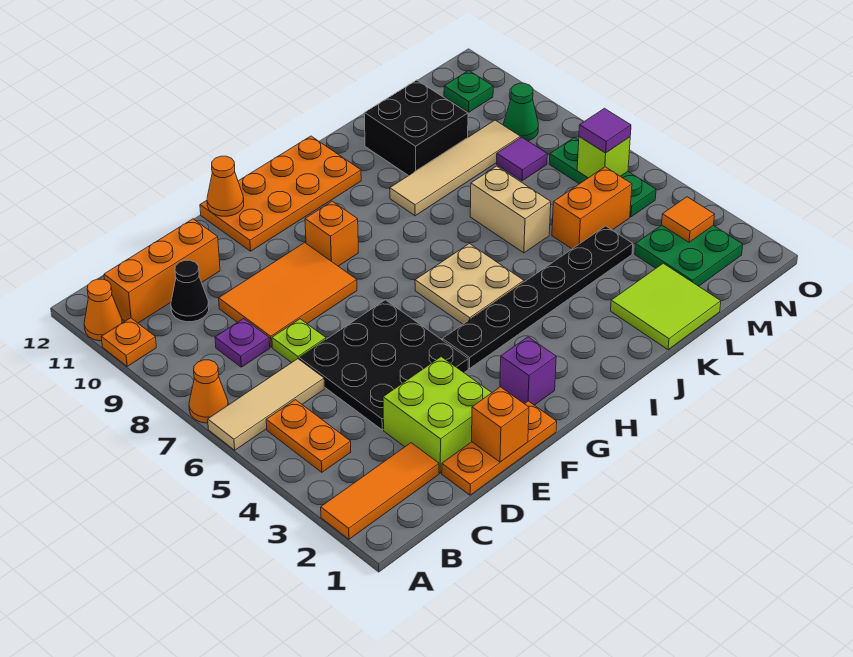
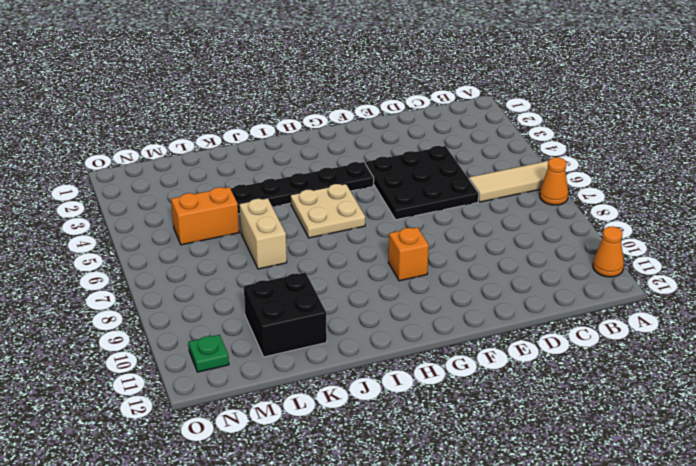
none -> orange 1x3 tile [321,443,439,539]
none -> orange 1x1 plate [101,318,156,366]
none -> orange 1x2 plate [266,400,351,472]
none -> orange 1x3 brick [104,219,220,323]

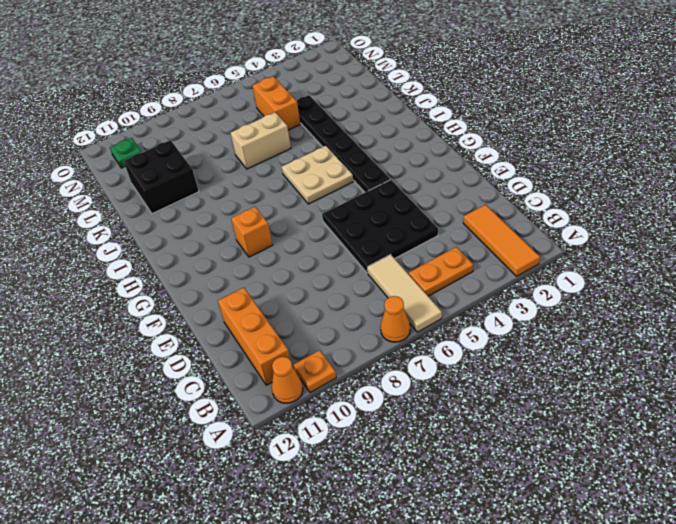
none -> purple 1x1 plate [215,319,270,367]
none -> black 1x1 cone [171,260,209,322]
none -> orange 1x3 plate [442,401,557,495]
none -> lime 2x2 brick [383,357,492,473]

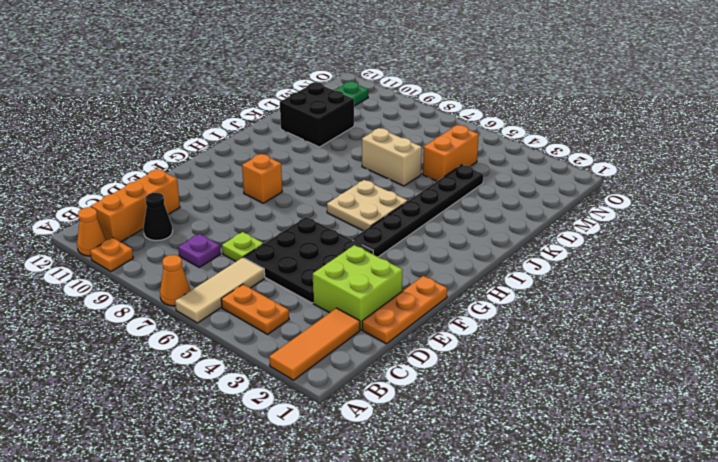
none -> orange 2x3 tile [219,243,357,347]
none -> orange 2x4 plate [200,136,361,251]
none -> purple 1x1 brick [500,337,556,405]
none -> tan 1x4 tile [390,120,520,216]

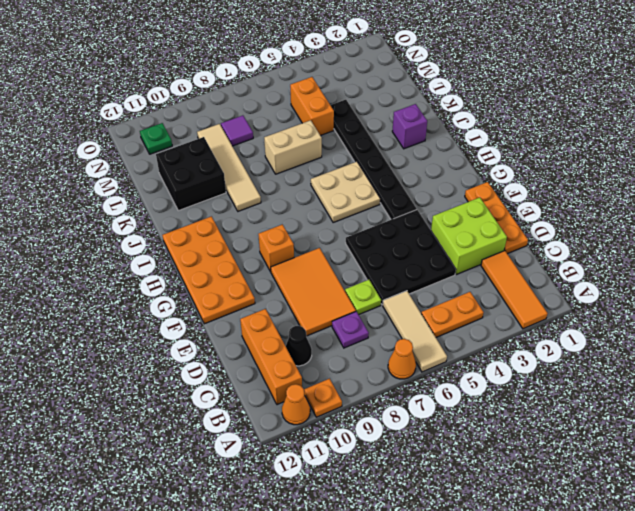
purple 1x1 brick [392,104,427,149] -> purple 1x1 brick moved to [500,337,556,405]
none -> lime 2x2 tile [611,263,721,350]
none -> green 2x2 plate [635,225,743,286]
none -> green 1x3 plate [549,138,656,217]
none -> green 1x1 cone [504,83,538,141]

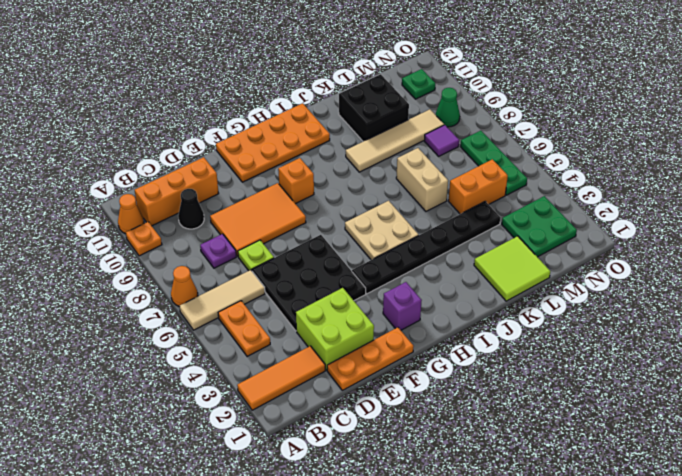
none -> orange 1x1 brick [472,387,529,462]
none -> orange 1x1 cone [207,156,244,216]
none -> orange 1x1 tile [662,197,715,242]
none -> lime 1x1 brick [577,137,630,178]

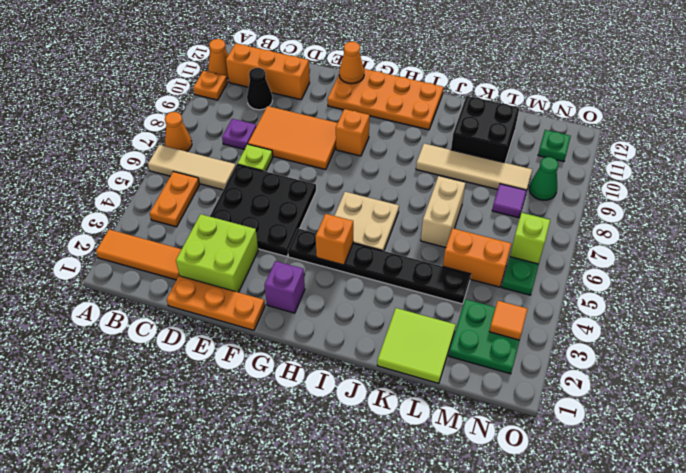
orange 1x1 brick [316,214,353,265] -> orange 1x1 brick moved to [472,387,529,462]
none -> purple 1x1 tile [579,108,631,153]

